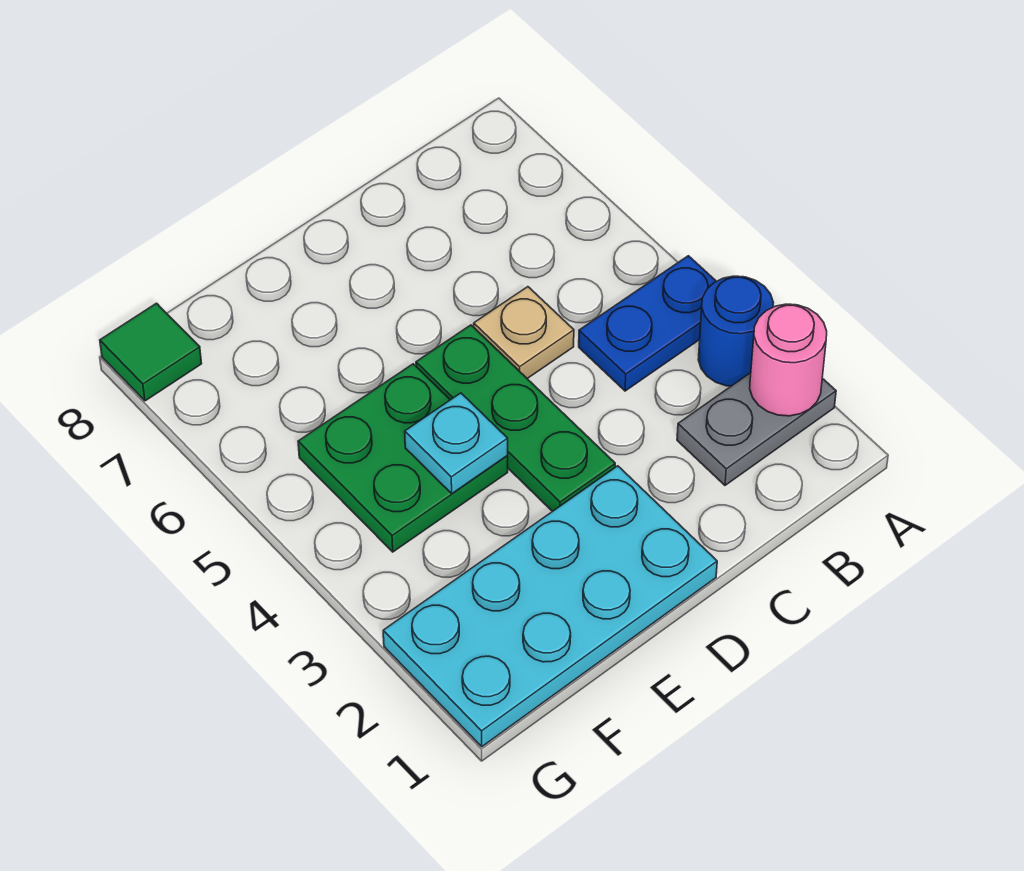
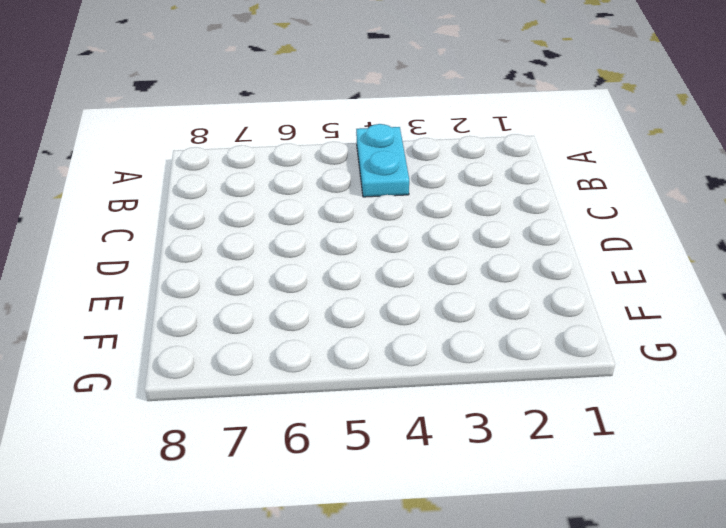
cyan 1x2 plate [356,124,409,197] -> blue 1x2 plate [579,256,716,391]
none -> grey 1x2 plate [677,373,836,485]
none -> blue 1x1 round brick [698,276,773,386]

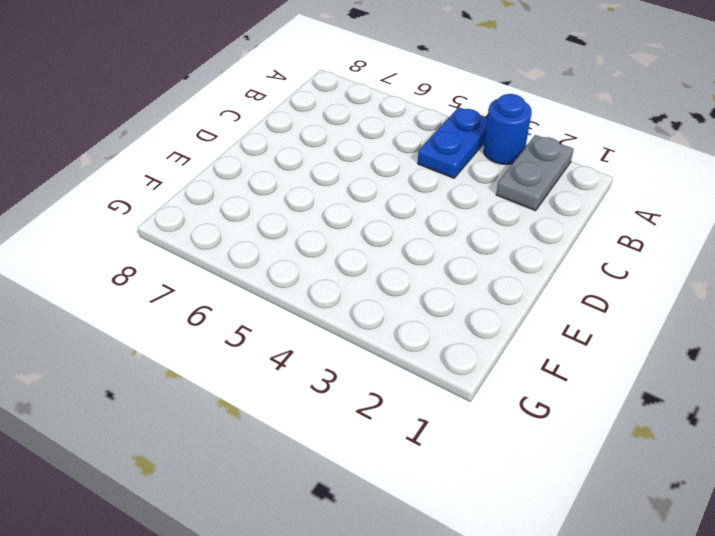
none -> tan 1x1 plate [474,287,574,379]
none -> cyan 2x4 plate [383,466,717,747]

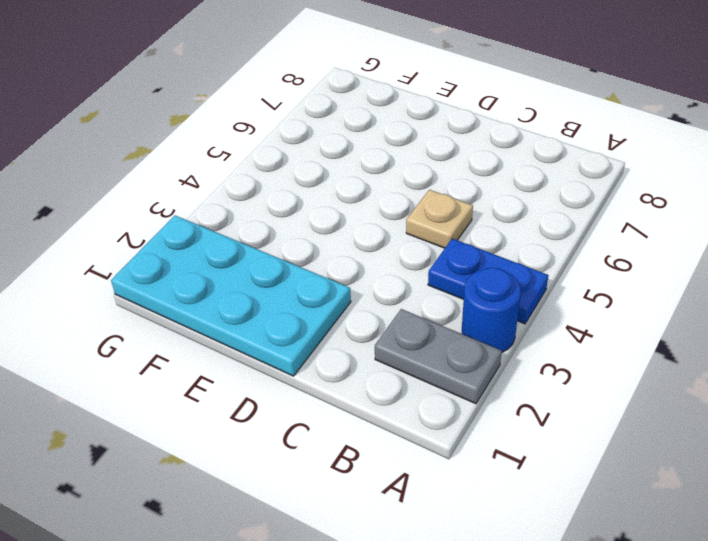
none -> green 1x3 plate [416,325,615,511]
none -> green 2x2 plate [298,364,508,552]

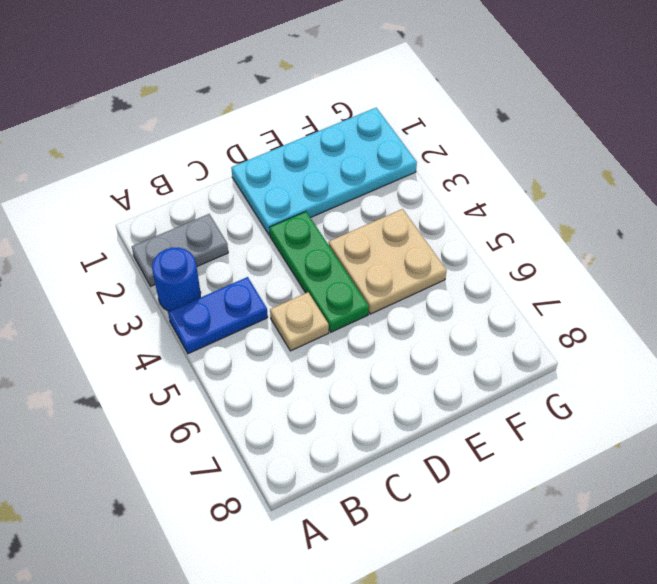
tan 2x2 plate [329,209,447,314] -> green 2x2 plate [298,364,508,552]
none -> green 1x1 tile [100,303,202,401]
none -> pink 1x1 round brick [750,304,827,416]

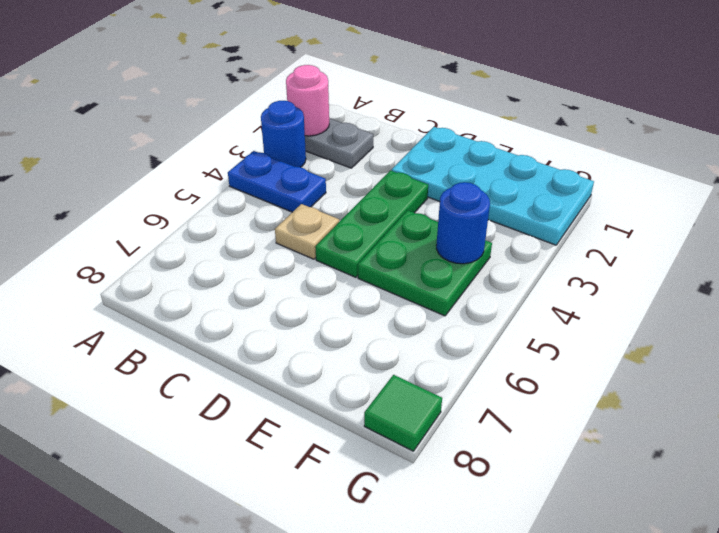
blue 1x1 round brick [436,182,490,264] -> none
none -> cyan 1x1 plate [405,393,508,494]

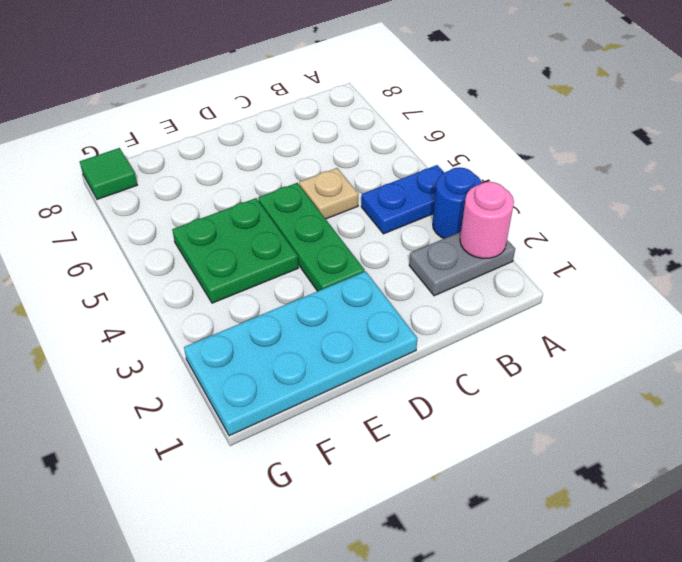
none -> cyan 1x1 plate [405,393,508,494]

